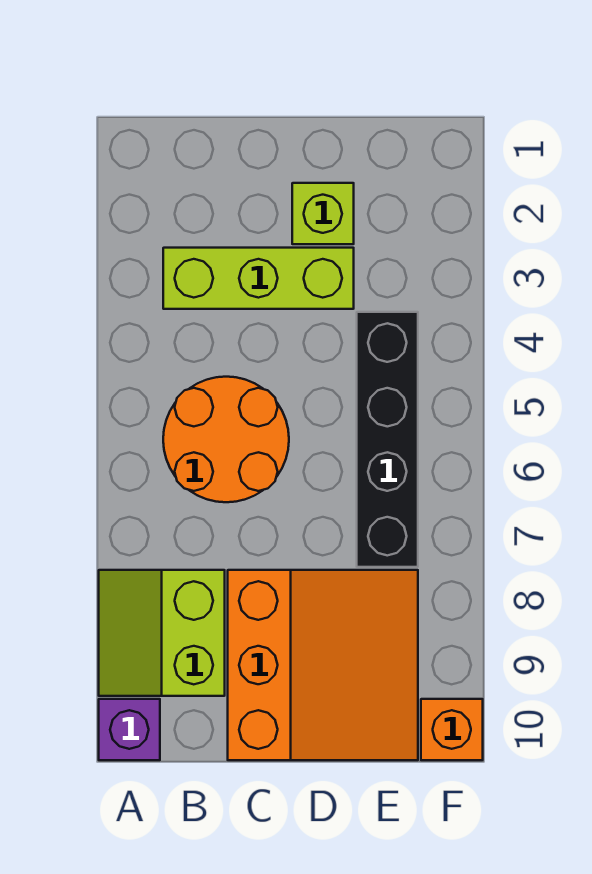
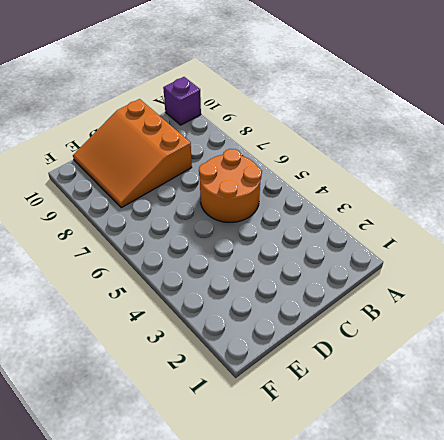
none -> lime 2x2 slope [99,570,225,696]
none -> lime 1x3 brick [163,248,354,309]

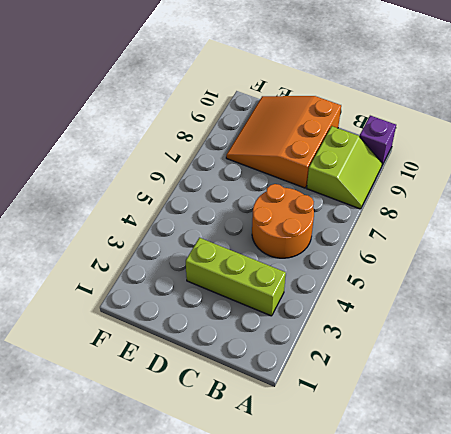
none -> lime 1x1 brick [292,183,354,244]
none -> black 1x4 brick [357,312,418,567]

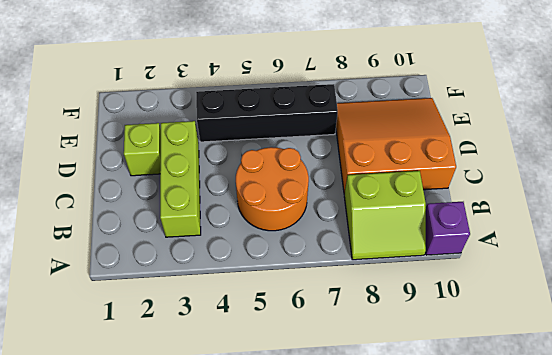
none -> orange 1x1 brick [421,699,483,760]

